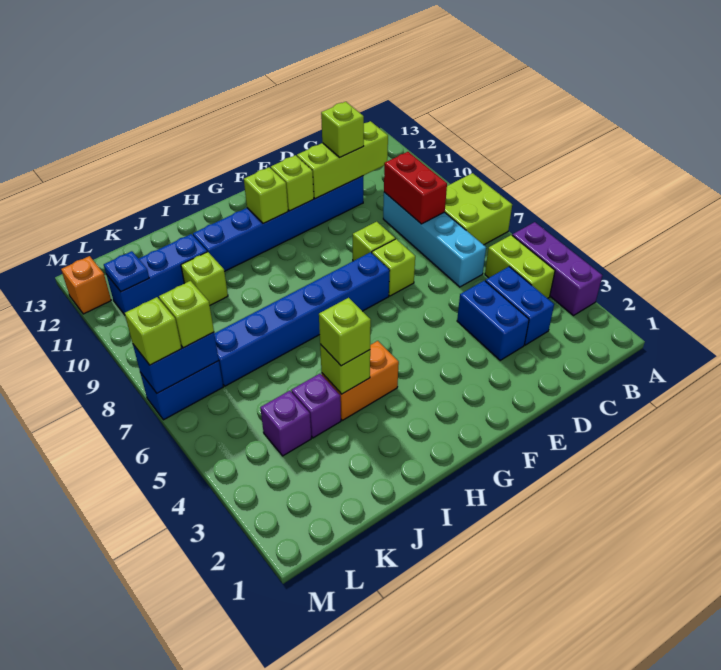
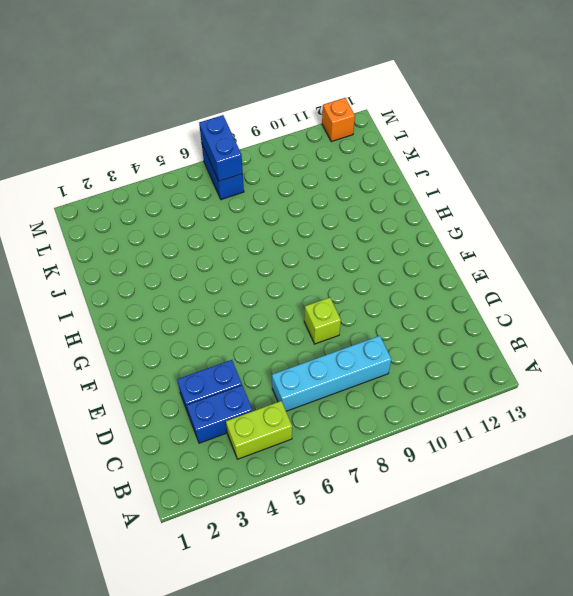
none -> purple 1x3 brick [512,222,602,316]
none -> lime 2x2 brick [445,173,512,245]
none -> blue 1x6 brick [193,176,363,272]

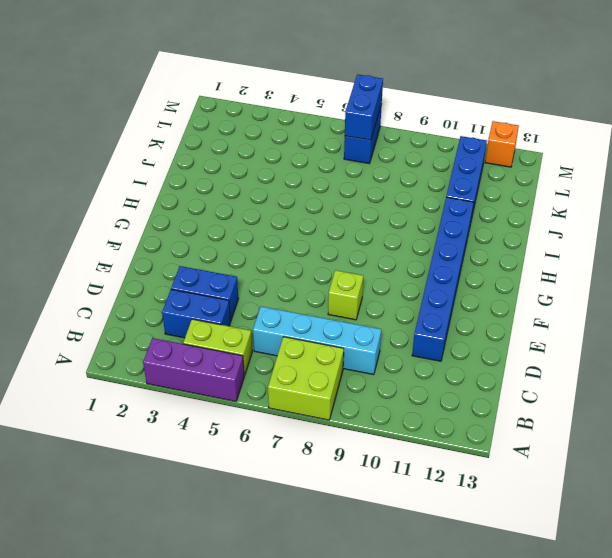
none -> lime 1x1 brick [372,239,415,296]
none -> blue 1x6 brick [214,252,390,386]
none -> orange 1x2 brick [322,341,399,420]

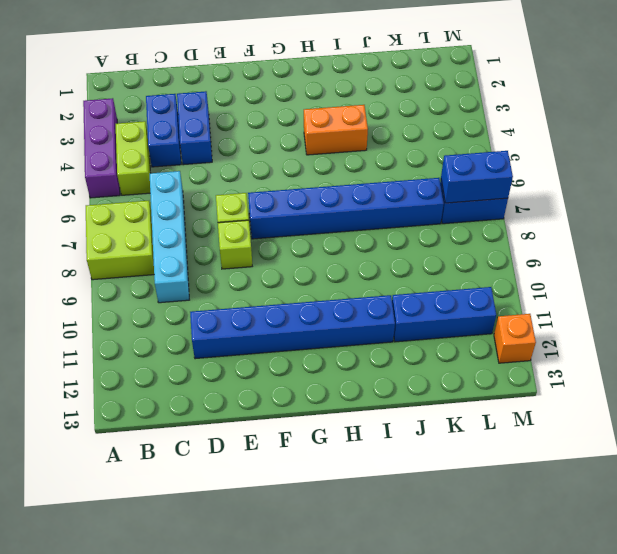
none -> purple 1x1 brick [291,374,341,438]
none -> lime 1x1 brick [181,252,228,305]
none -> purple 1x1 brick [260,391,312,456]

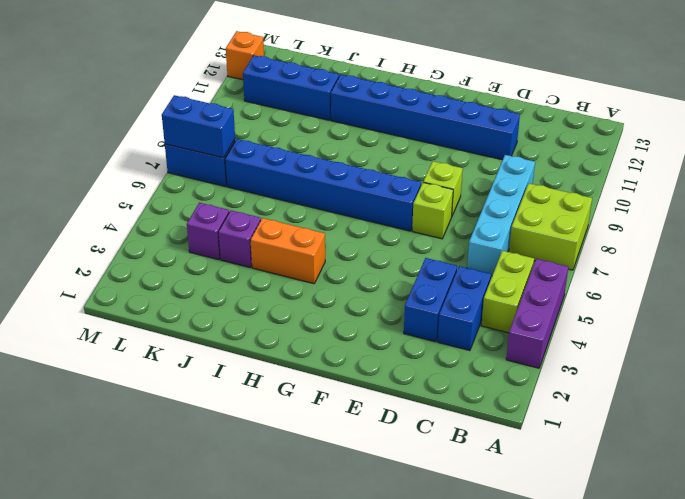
none -> lime 1x1 brick [181,252,228,305]
none -> red 1x2 brick [384,152,447,224]
none -> lime 1x3 brick [297,121,388,199]

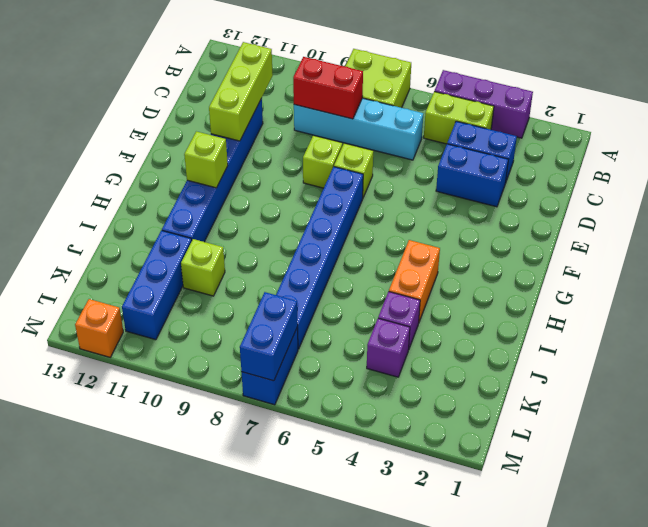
none -> lime 1x1 brick [271,155,314,211]
none -> lime 1x1 brick [320,344,370,394]
none -> blue 1x1 plate [104,251,149,292]

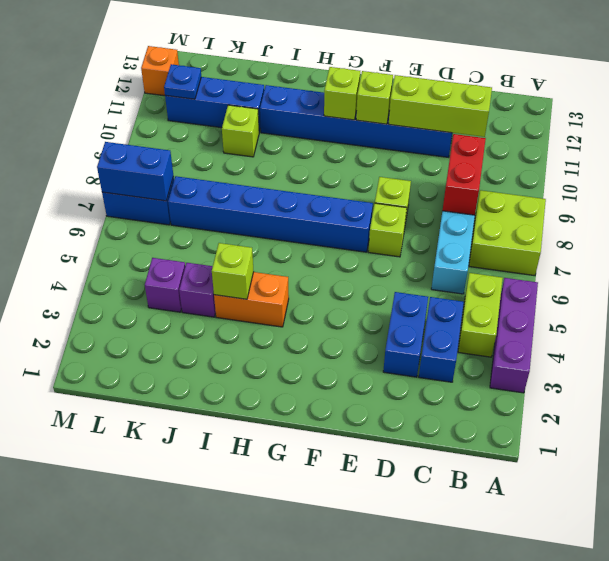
none -> lime 1x1 brick [321,102,364,157]
none -> lime 1x1 brick [319,298,371,366]
none -> lime 1x1 brick [159,281,214,348]

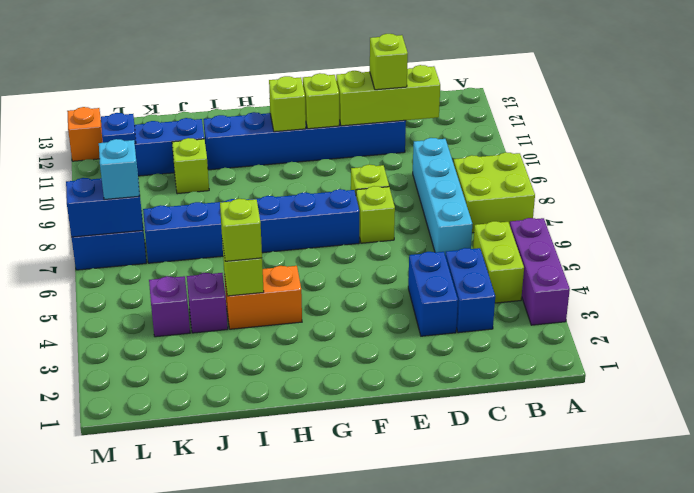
cyan 1x1 brick [99,139,139,200] -> lime 1x1 brick [159,281,214,348]
none -> red 1x2 brick [384,152,447,224]
none -> lime 1x1 brick [125,297,181,365]

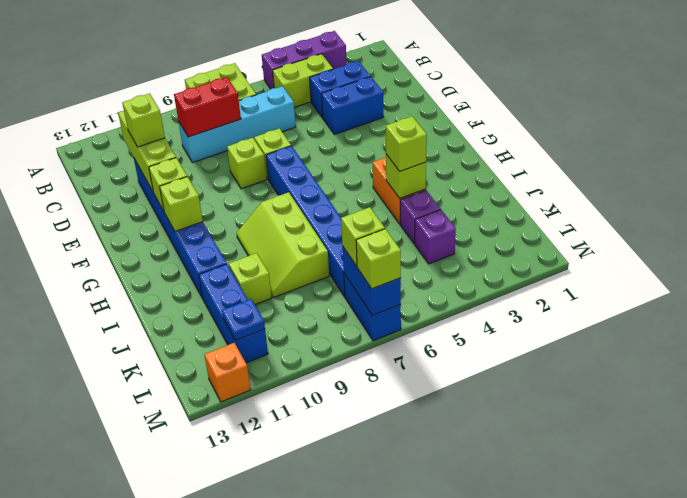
lime 2x3 slope [237,192,329,298] -> none

